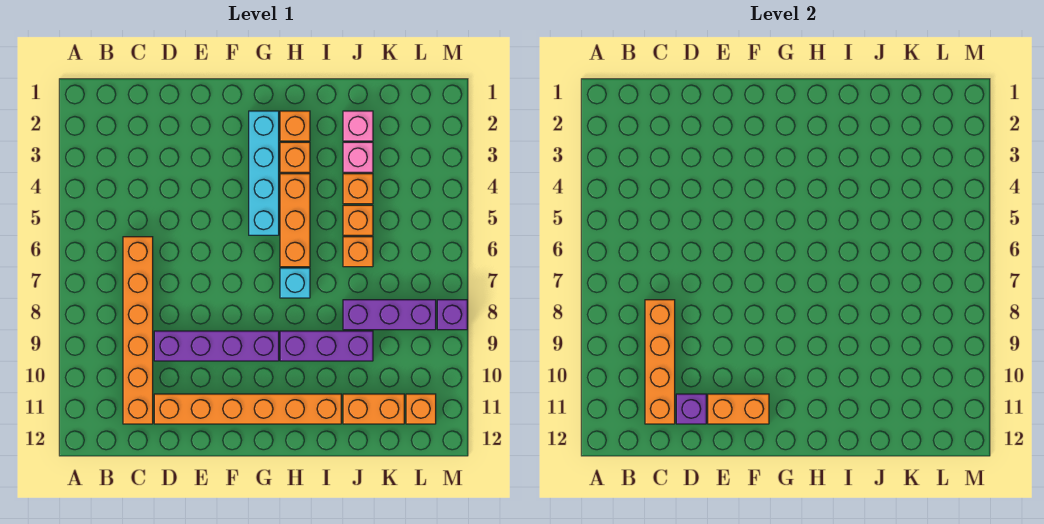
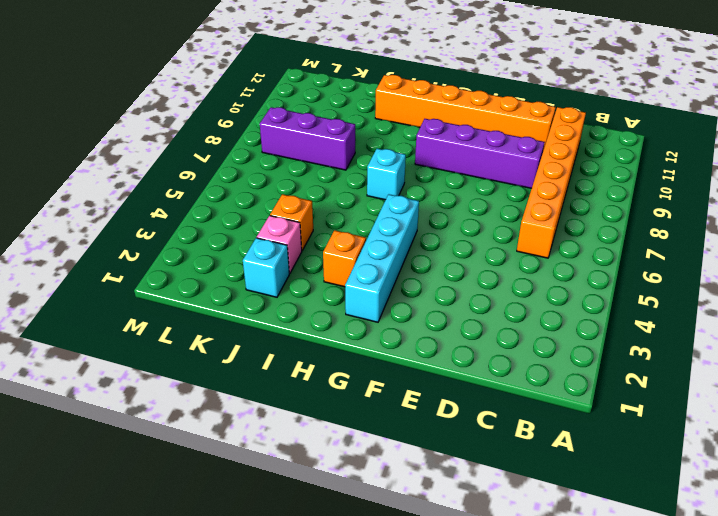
cyan 1x1 brick [243,238,289,297] -> pink 1x1 brick [343,111,373,141]
none -> orange 1x1 brick [280,111,310,141]
none -> orange 1x3 brick [280,174,310,267]
none -> purple 1x3 brick [280,331,373,361]

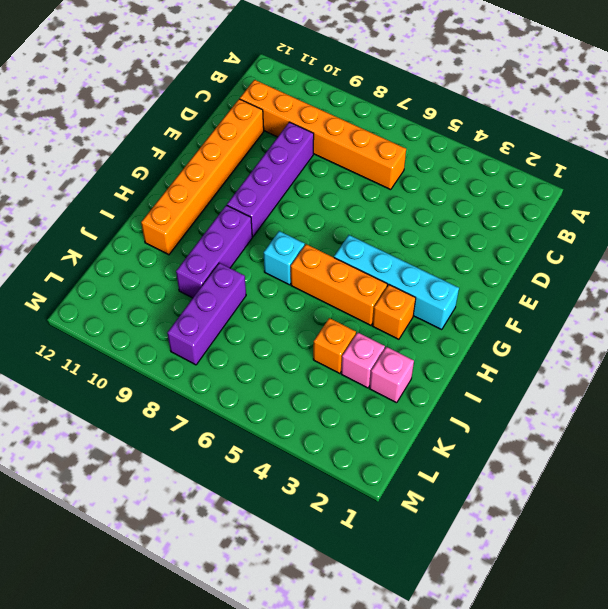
none -> orange 1x1 brick [280,111,310,141]
none -> orange 1x1 brick [343,205,373,235]
none -> orange 1x1 brick [343,237,373,267]

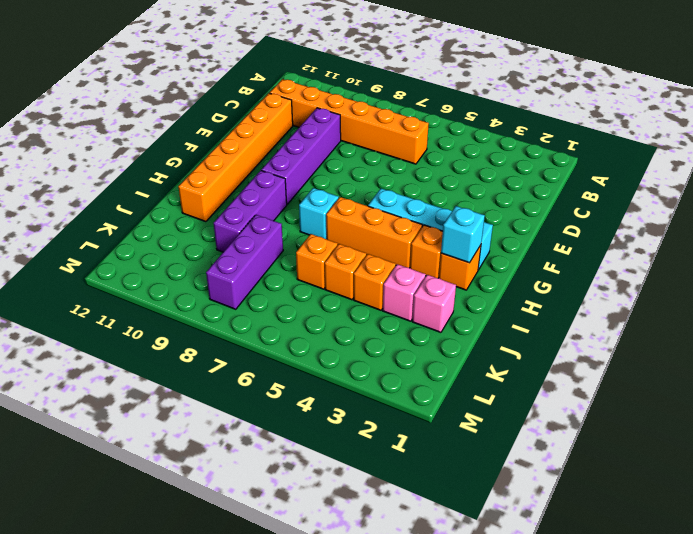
cyan 1x1 brick [441,206,485,263] -> none
none -> orange 1x2 brick [343,394,404,424]
none -> orange 1x1 brick [406,394,436,424]
none -> purple 1x1 brick [437,300,467,330]

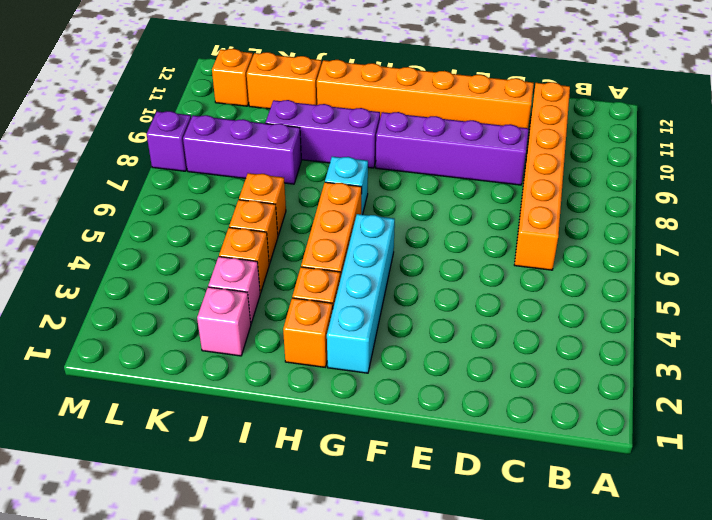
none -> orange 1x4 brick [645,300,675,424]
none -> purple 1x1 brick [676,394,706,424]
none -> orange 1x2 brick [708,394,769,424]

